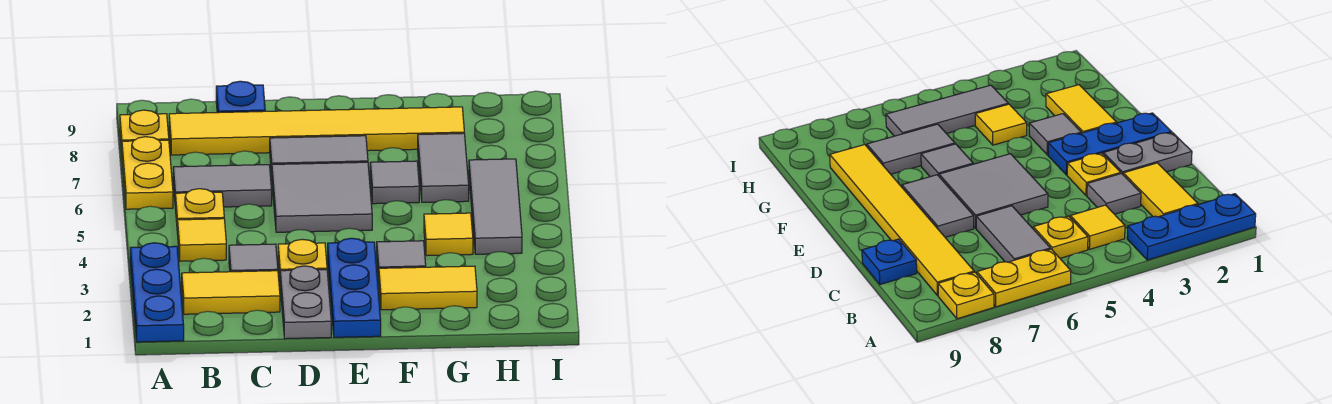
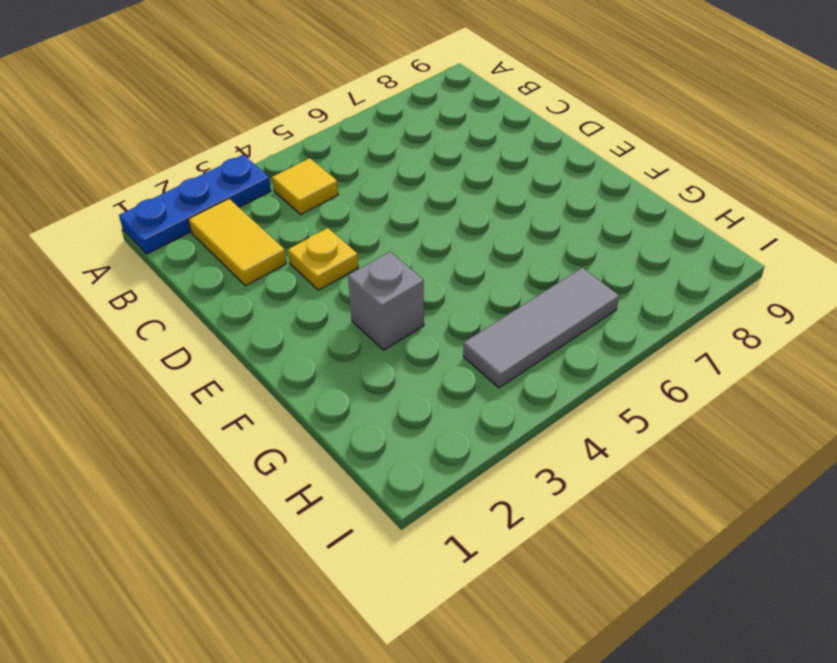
grey 1x1 brick [348,252,424,350] -> grey 1x1 tile [377,241,426,279]
none -> yellow 1x2 plate [122,137,173,209]
none -> yellow 1x1 plate [120,110,169,151]
none -> yellow 1x1 plate [175,189,224,234]

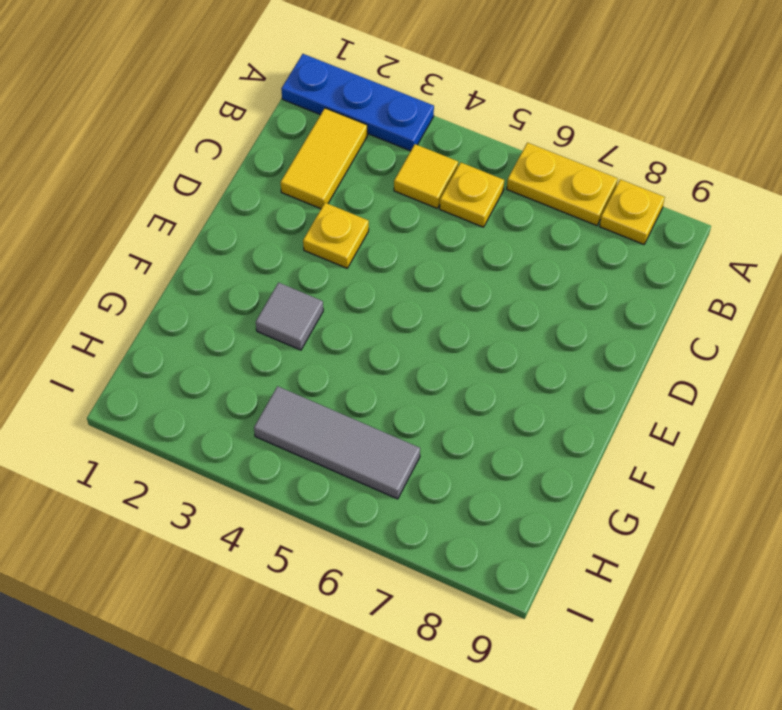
none -> grey 1x2 tile [173,165,272,207]
none -> yellow 1x6 tile [169,107,464,155]
none -> grey 1x1 tile [229,244,278,272]

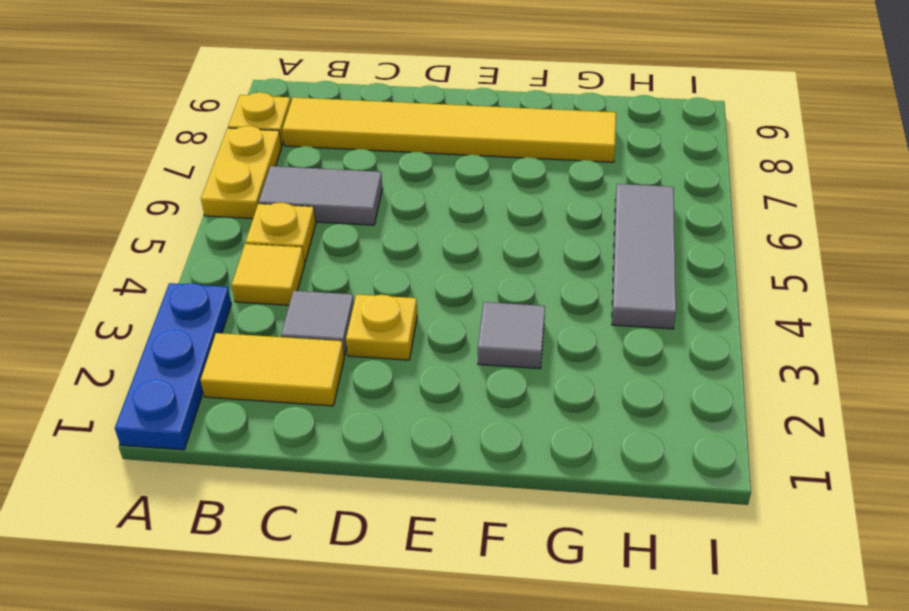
none -> blue 1x1 plate [216,81,265,113]
none -> grey 1x2 plate [280,266,331,339]
none -> grey 2x2 tile [272,162,372,232]

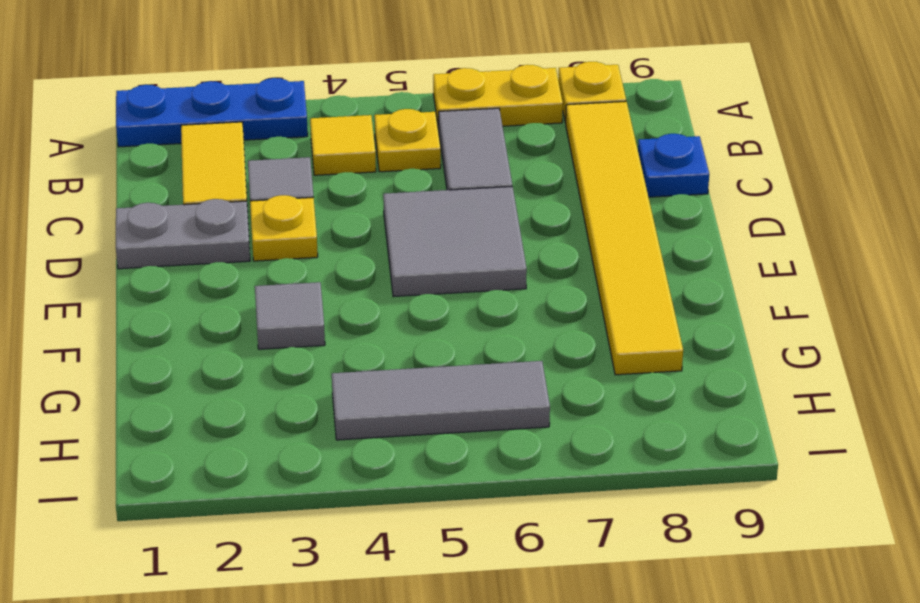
none -> grey 1x2 tile [270,136,368,175]
none -> blue 1x3 plate [328,238,381,337]
none -> yellow 1x2 tile [379,266,477,310]

